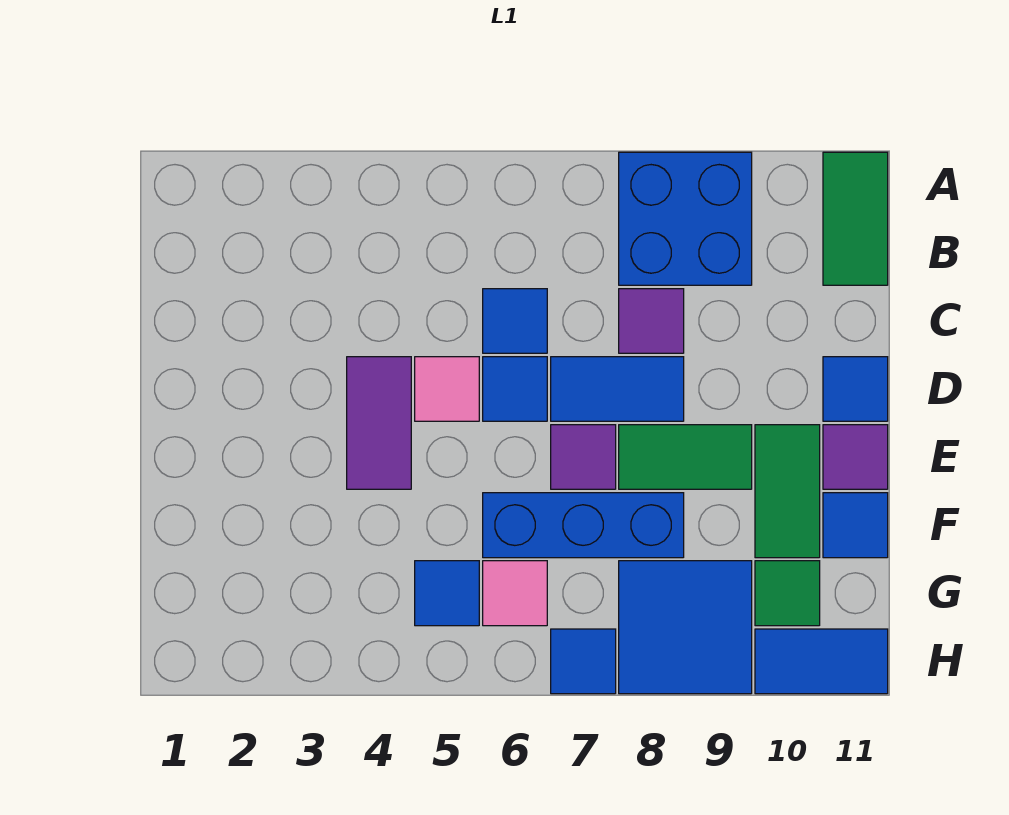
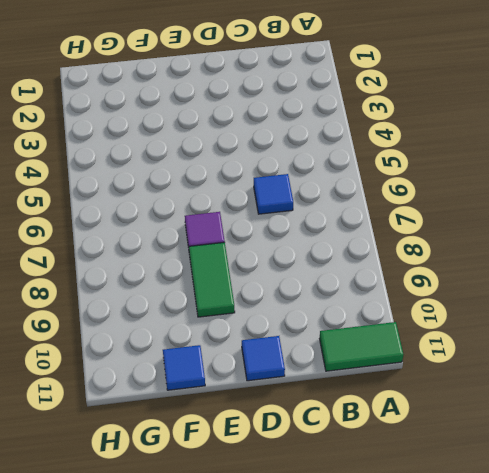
none -> blue 2x2 brick [619,152,752,285]
none -> purple 1x1 tile [619,289,684,353]
none -> purple 1x2 tile [347,357,411,489]

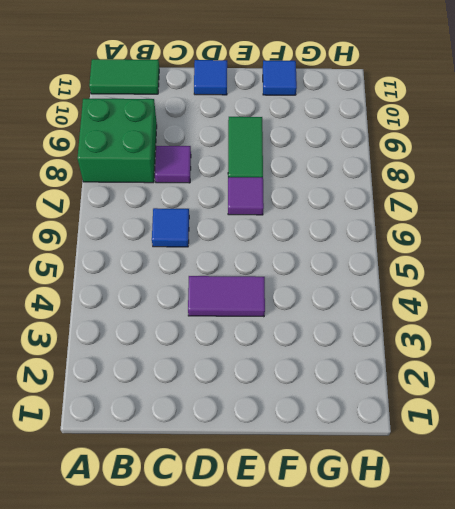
green 2x2 brick [77,99,157,183] -> blue 2x2 brick [619,152,752,285]
none -> pink 1x1 tile [415,357,479,421]
none -> blue 1x1 tile [483,357,547,421]
none -> blue 1x2 tile [551,357,684,421]

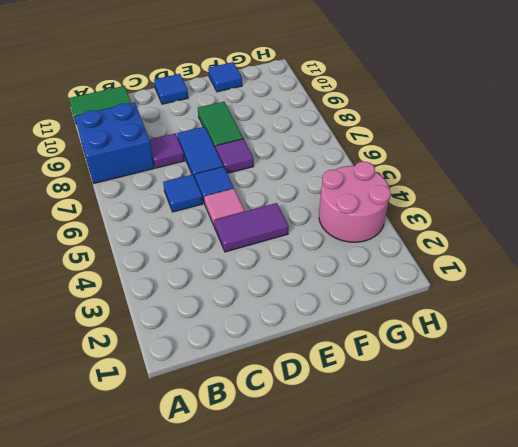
pink 2x2 round brick [319,162,391,242] -> none
none -> green 1x2 tile [755,425,820,558]
none -> purple 1x1 tile [823,425,888,489]
none -> blue 1x3 brick [483,493,684,558]

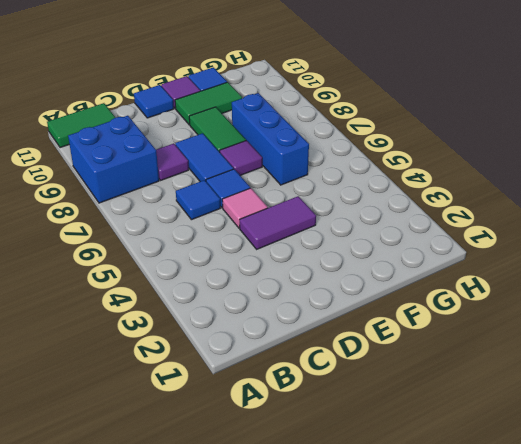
none -> blue 1x1 tile [415,561,479,626]
none -> pink 1x1 tile [483,561,547,626]
none -> blue 2x2 tile [619,561,752,694]

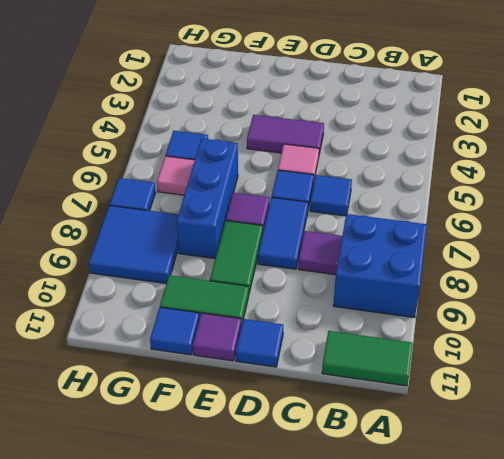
none -> green 1x1 tile [755,561,820,626]
none -> blue 1x2 tile [755,629,888,694]

